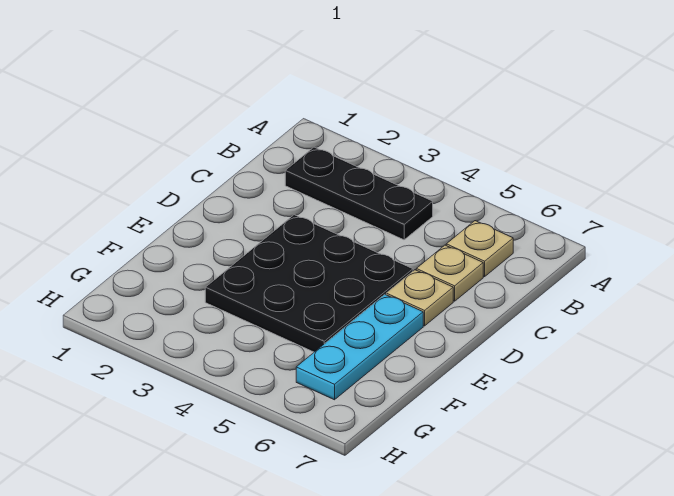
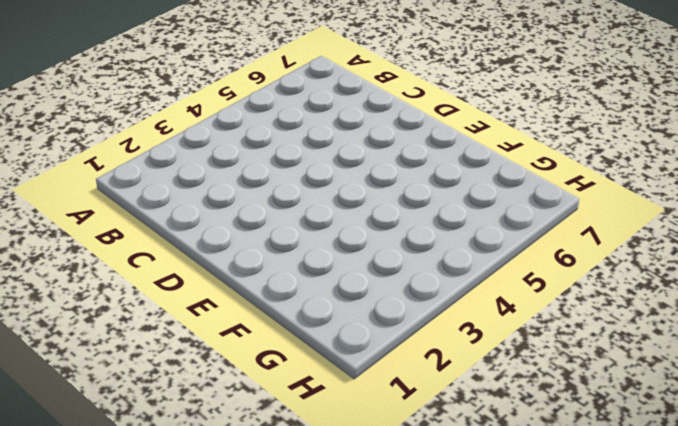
none -> black 1x3 plate [285,147,433,240]
none -> tan 1x1 plate [446,221,513,277]

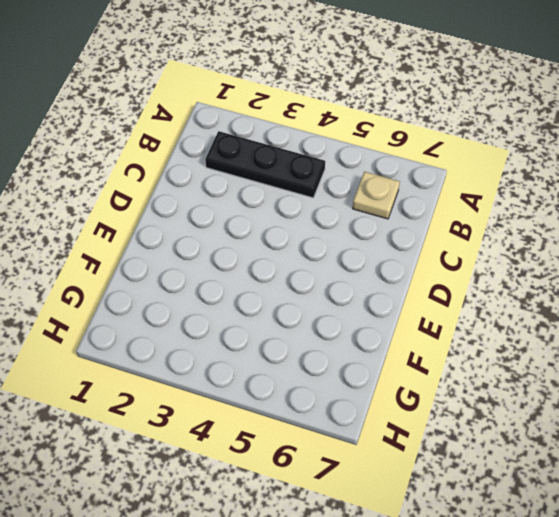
none -> tan 1x1 plate [416,245,483,301]
none -> black 3x3 plate [205,215,413,352]

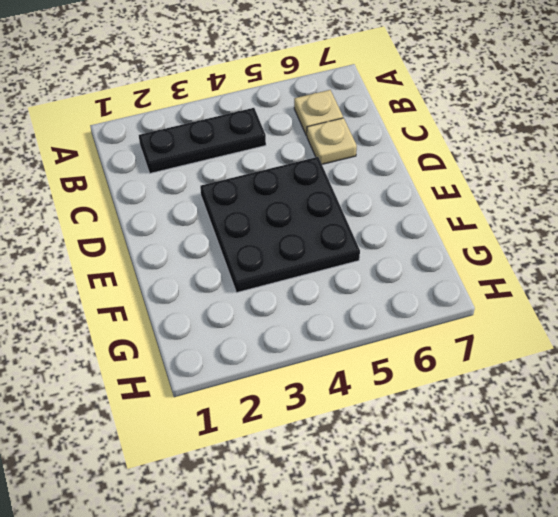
none -> tan 1x1 plate [386,270,453,326]
none -> cyan 1x3 plate [296,295,423,400]

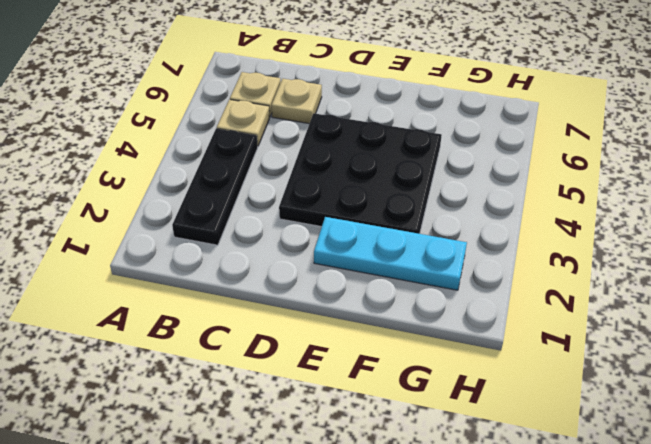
tan 1x1 plate [217,100,270,146] -> tan 1x1 plate moved to [386,270,453,326]
cyan 1x3 plate [314,217,467,290] -> cyan 1x3 plate moved to [296,295,423,400]

